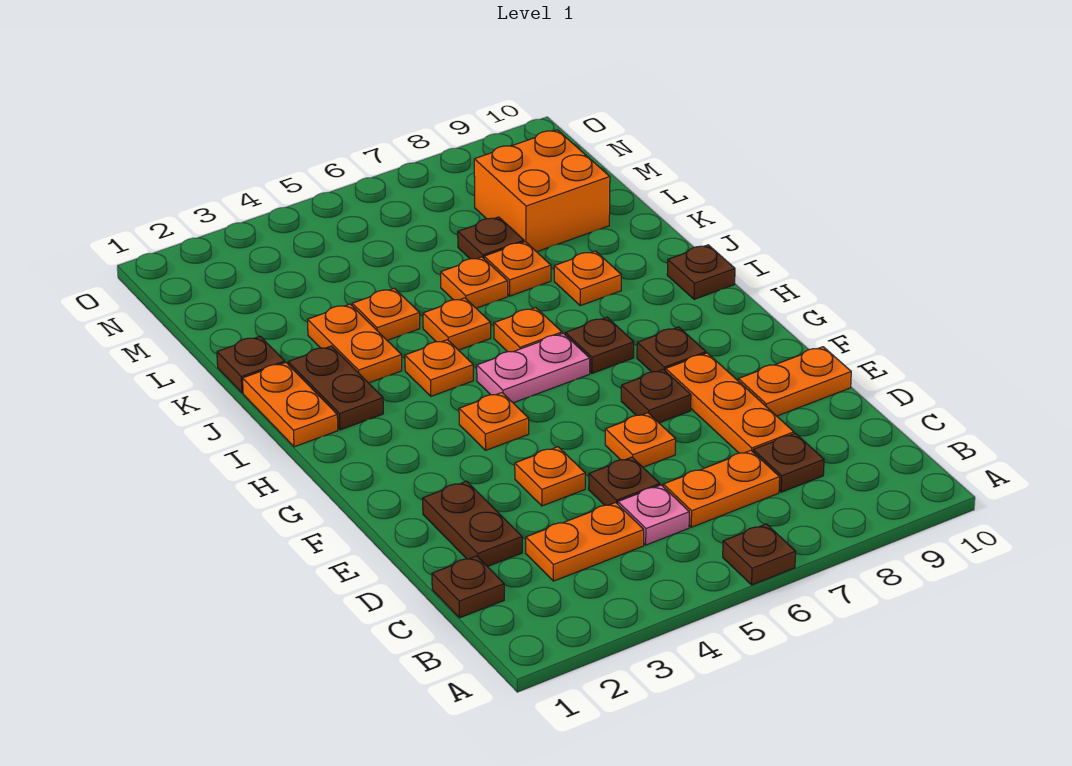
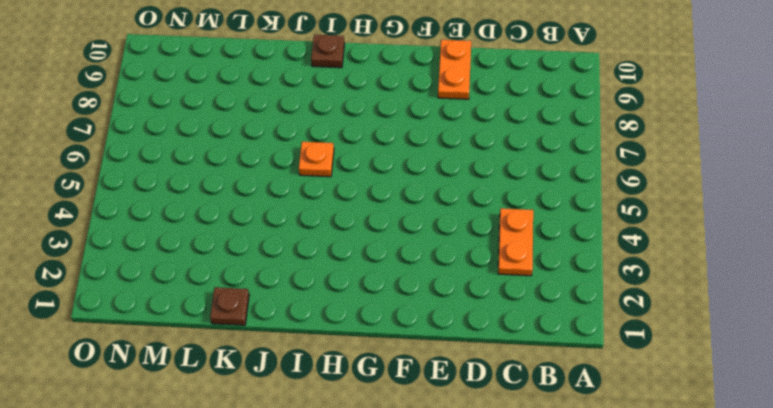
none -> brown 1x1 plate [723,524,796,585]
none -> brown 1x1 plate [432,556,504,618]
none -> pink 1x1 plate [618,485,689,545]
none -> orange 1x2 plate [663,450,780,527]

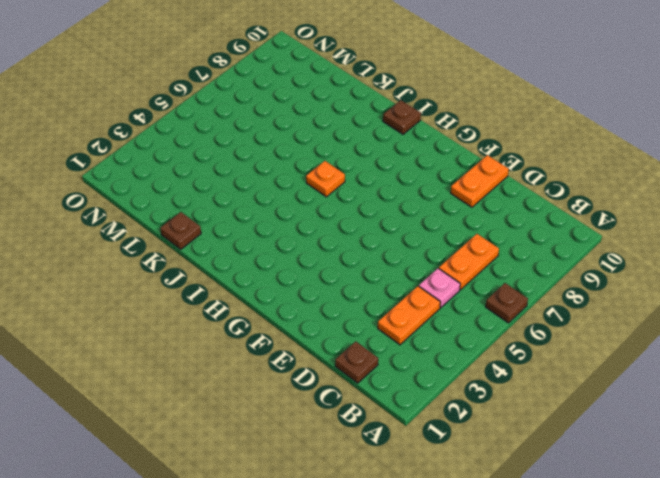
none -> brown 1x1 plate [753,433,824,492]
none -> brown 1x2 plate [423,481,522,567]
none -> brown 1x1 plate [589,457,660,505]
none -> orange 1x3 plate [666,353,794,453]

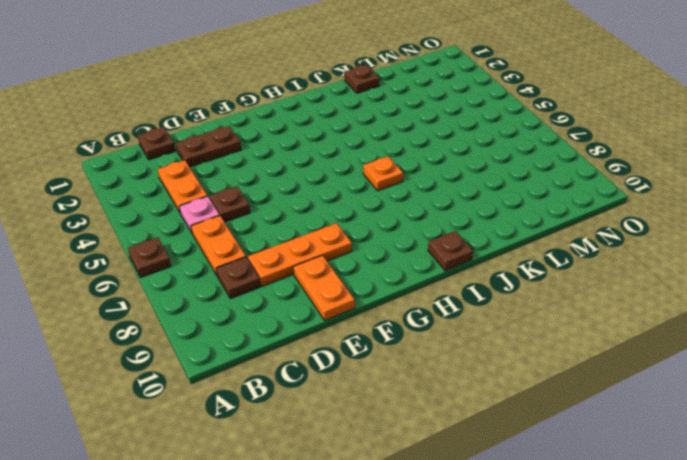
none -> orange 1x1 plate [515,447,585,506]
none -> orange 1x1 plate [605,413,676,467]
none -> brown 1x1 plate [621,369,691,423]
none -> orange 1x1 plate [459,393,529,450]

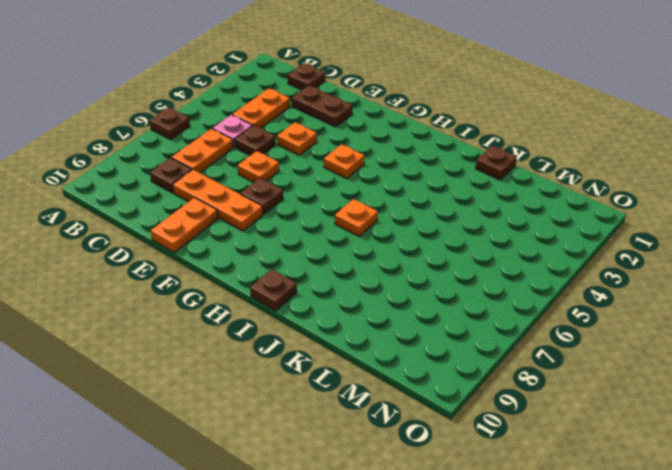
none -> brown 1x1 plate [637,327,706,372]
none -> pink 1x2 plate [477,333,590,403]
none -> brown 1x1 plate [565,317,634,373]
none -> orange 1x2 plate [243,363,338,447]

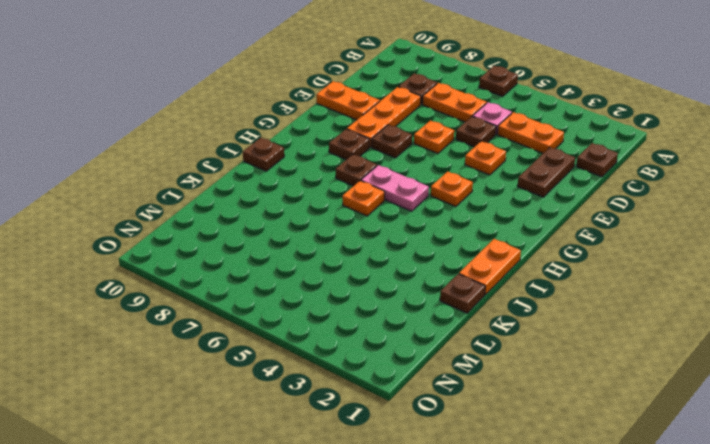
none -> brown 1x2 plate [288,346,383,430]
none -> orange 1x1 plate [405,340,473,396]
none -> orange 1x2 plate [308,304,402,383]
none -> orange 1x1 plate [423,298,491,350]

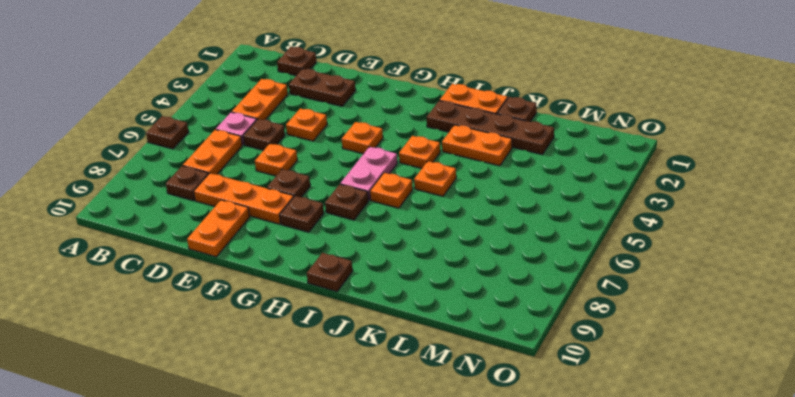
brown 1x4 plate [426,100,554,154] -> brown 1x2 plate [288,346,383,430]
none -> orange 1x1 plate [554,251,621,306]
none -> orange 1x1 plate [352,288,420,340]
none -> orange 1x1 plate [441,257,508,308]
none -> orange 1x1 plate [484,242,551,296]

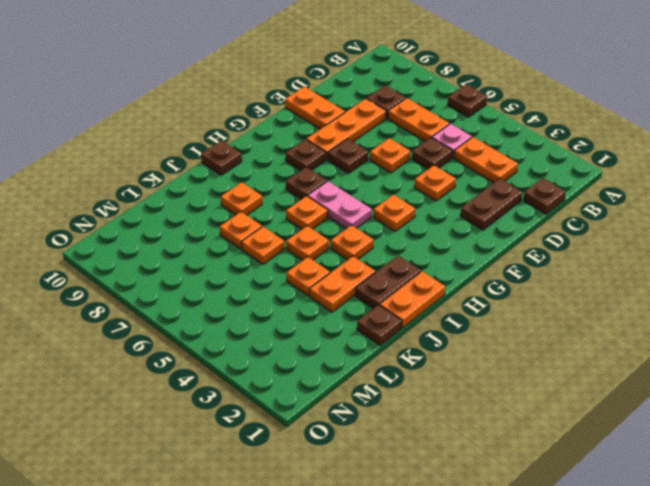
none -> brown 1x1 plate [458,217,524,259]
none -> orange 2x2 brick [474,130,610,252]

